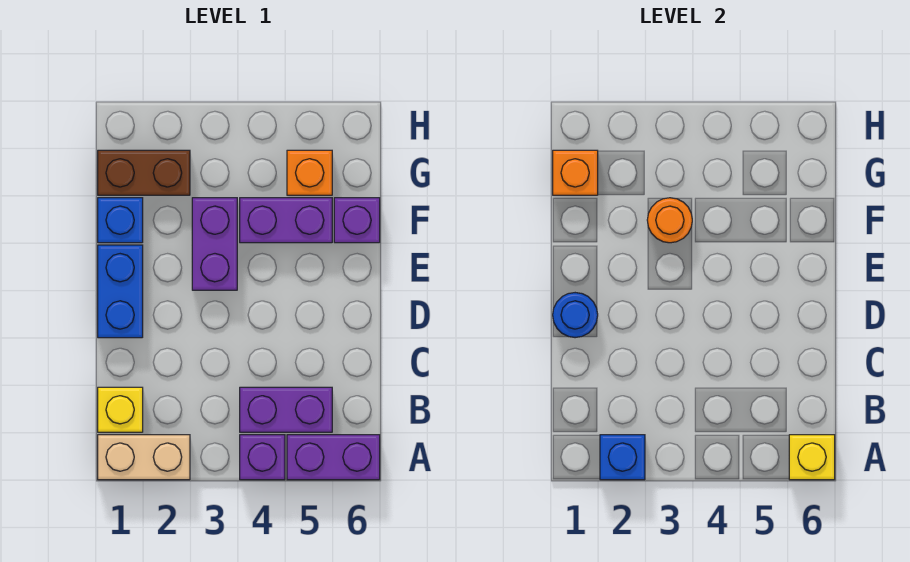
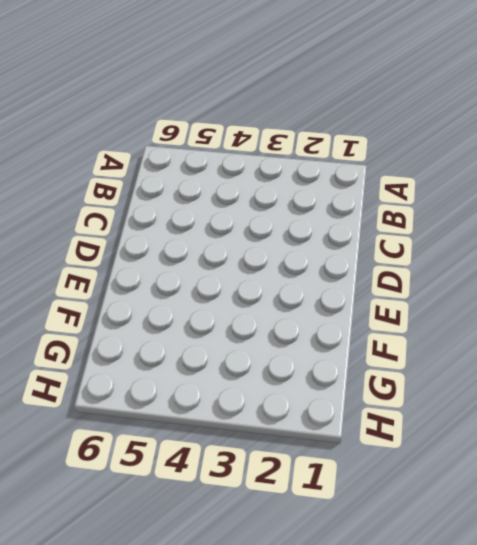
none -> tan 1x2 brick [98,435,190,480]
none -> purple 1x1 brick [240,435,285,480]
none -> purple 1x2 brick [287,435,380,480]

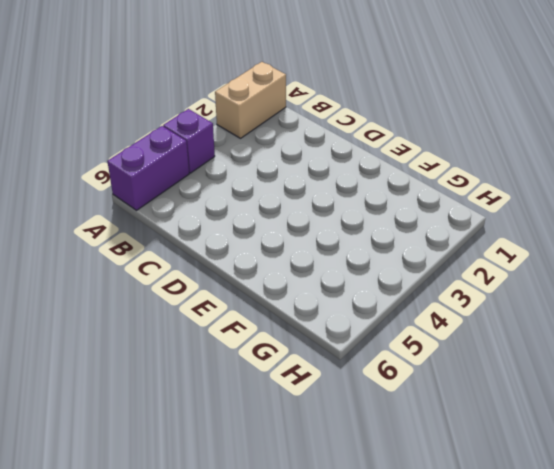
none -> yellow 1x1 brick [98,387,143,432]
none -> purple 1x2 brick [240,387,332,432]
none -> blue 1x2 brick [98,245,143,338]

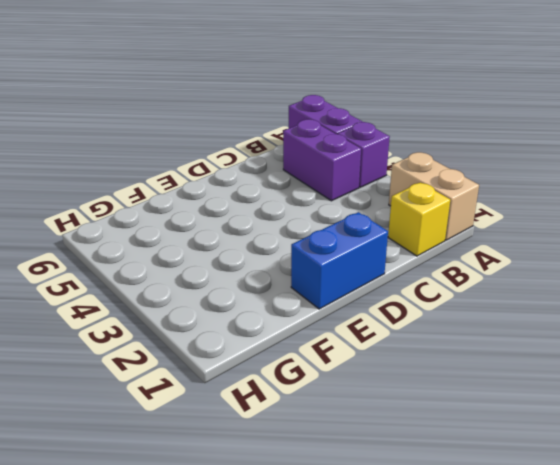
none -> purple 1x2 brick [192,198,237,290]
none -> blue 1x1 brick [98,198,143,243]
none -> purple 1x2 brick [240,198,332,243]

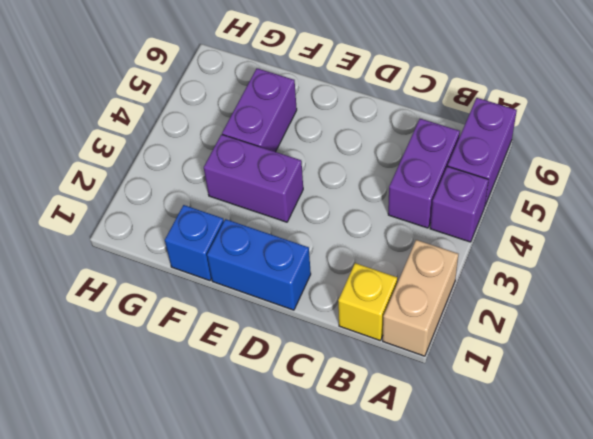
none -> purple 1x1 brick [334,198,380,243]
none -> brown 1x2 brick [98,150,190,195]
none -> orange 1x1 brick [287,150,332,195]

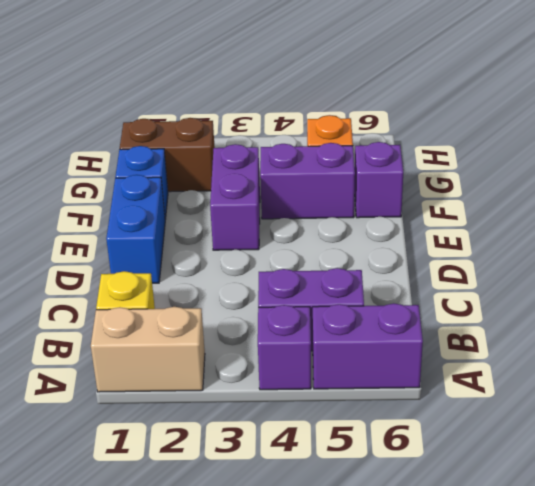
none -> blue 1x1 brick [600,435,645,480]
none -> yellow 1x1 brick [789,435,835,480]
none -> blue 1x1 round brick [553,293,598,338]

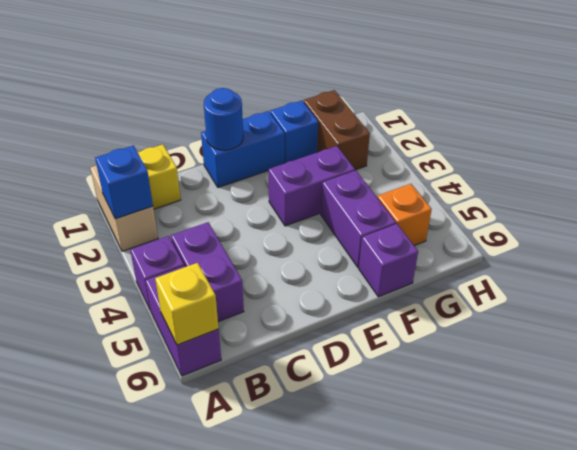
none -> orange 1x1 round brick [647,198,692,243]
none -> orange 1x1 brick [553,150,598,195]

